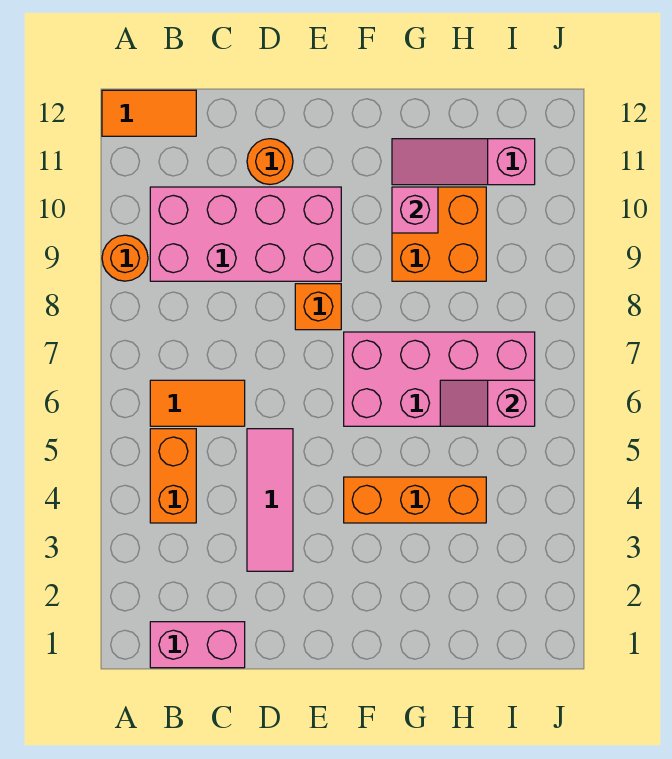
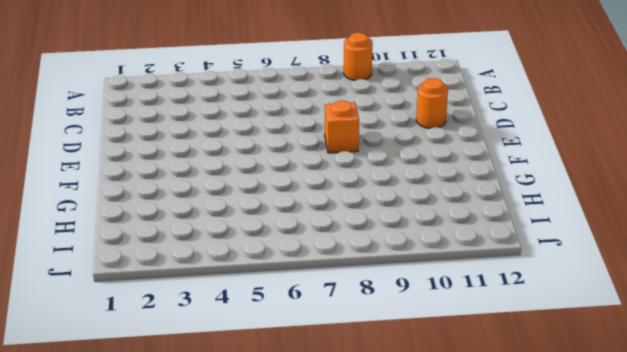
none -> orange 1x2 tile [102,90,196,136]
none -> pink 1x2 brick [150,622,245,668]
none -> orange 1x2 brick [150,429,196,523]

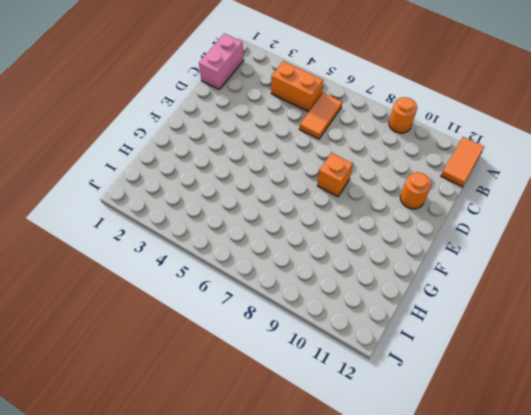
none -> pink 2x4 brick [150,187,341,281]
none -> pink 1x3 tile [247,429,293,571]
none -> orange 1x3 brick [344,477,486,523]

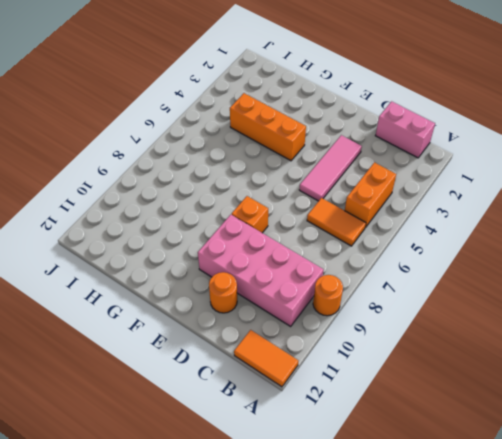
none -> pink 2x4 brick [344,332,535,426]
none -> orange 2x2 brick [392,187,486,281]
none -> pink 1x3 slope [392,139,535,185]

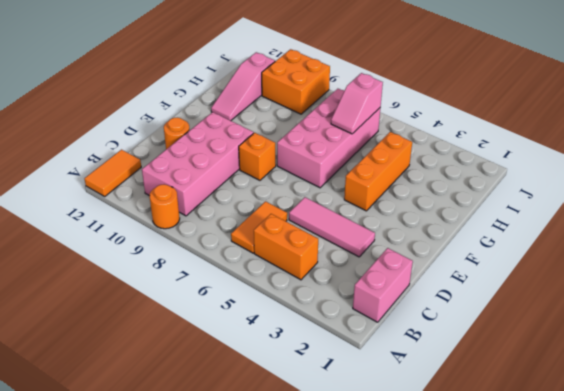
orange 2x2 brick [262,49,330,114] -> orange 2x2 brick moved to [392,187,486,281]
none -> pink 1x1 brick [392,187,438,233]

